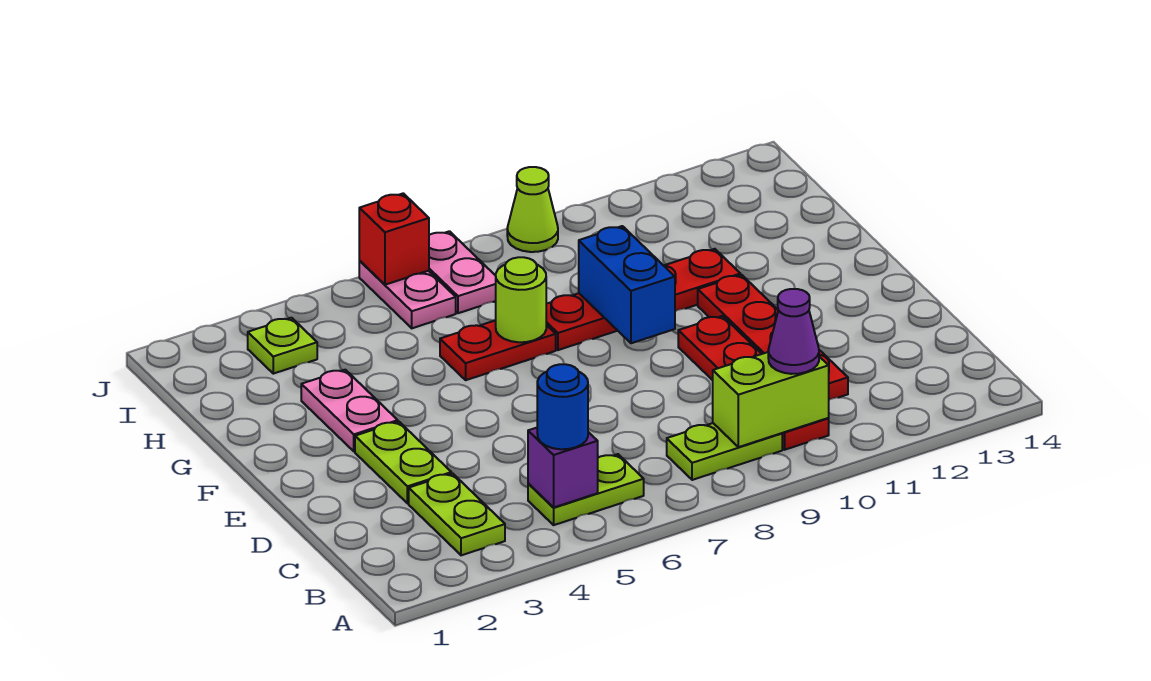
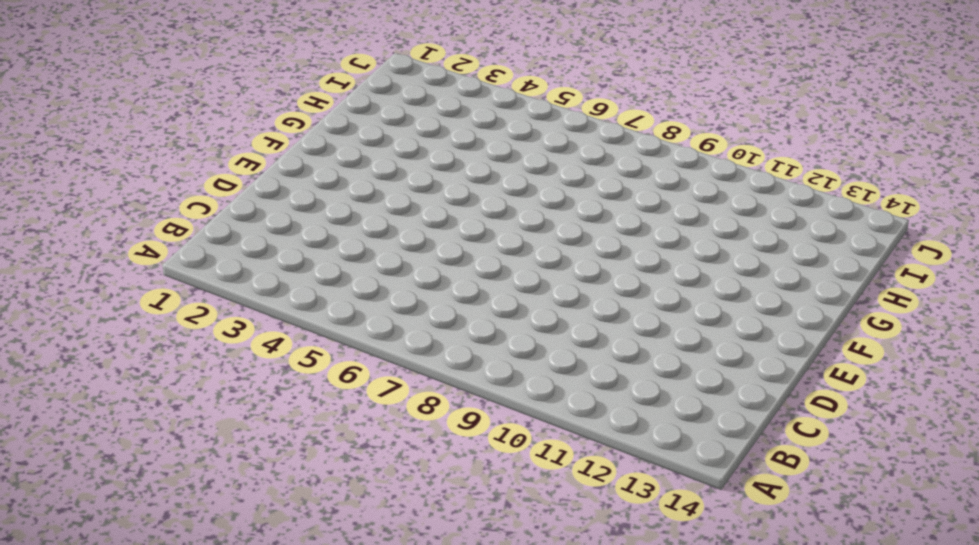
none -> lime 1x2 plate [409,473,505,555]
none -> lime 1x2 plate [528,454,644,525]
none -> lime 1x2 plate [667,423,782,480]

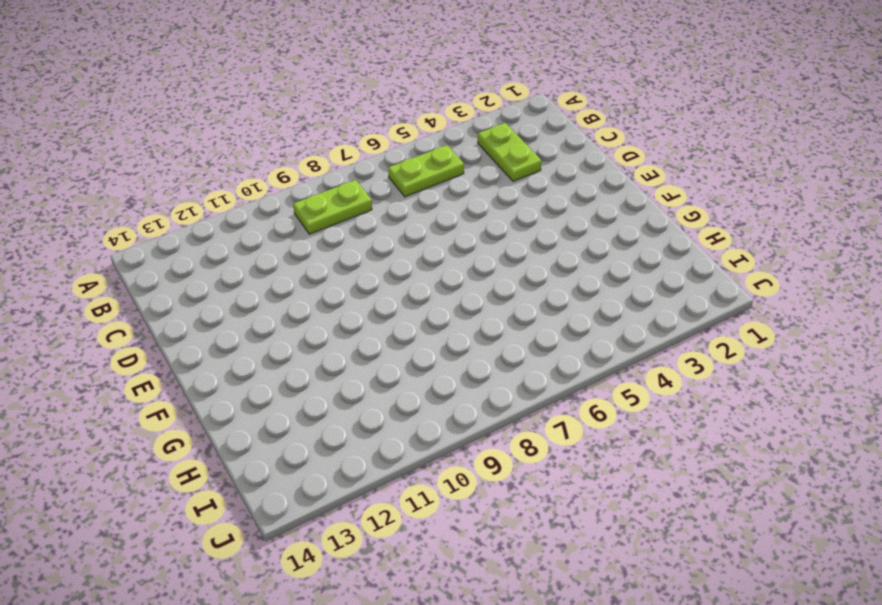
none -> red 1x4 plate [678,316,829,450]
none -> red 1x4 plate [698,275,848,400]
none -> lime 1x2 plate [355,422,451,503]

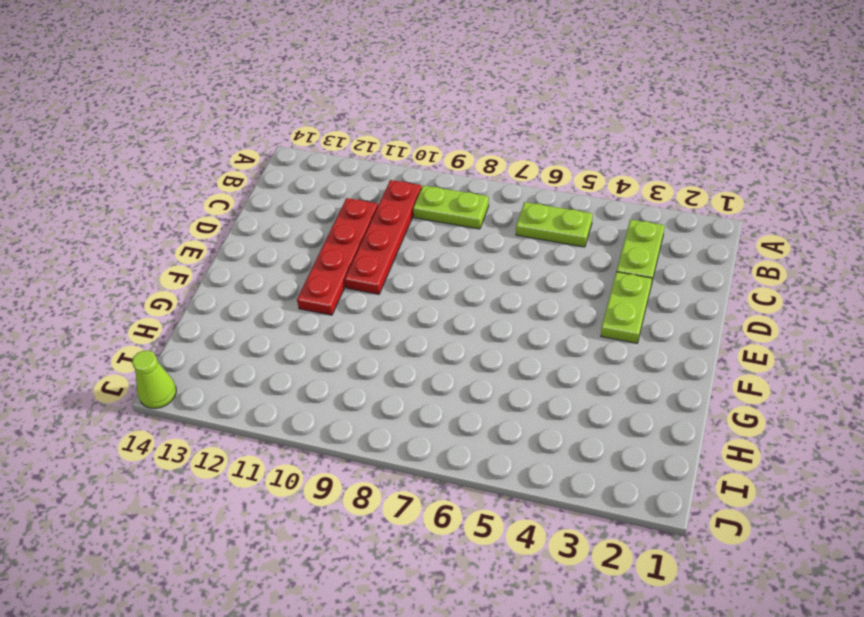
lime 1x1 cone [132,351,176,409] -> lime 1x1 cone moved to [507,167,558,252]
none -> pink 1x2 plate [301,370,398,451]
none -> red 1x2 plate [440,320,556,380]
none -> red 1x4 plate [546,249,740,350]

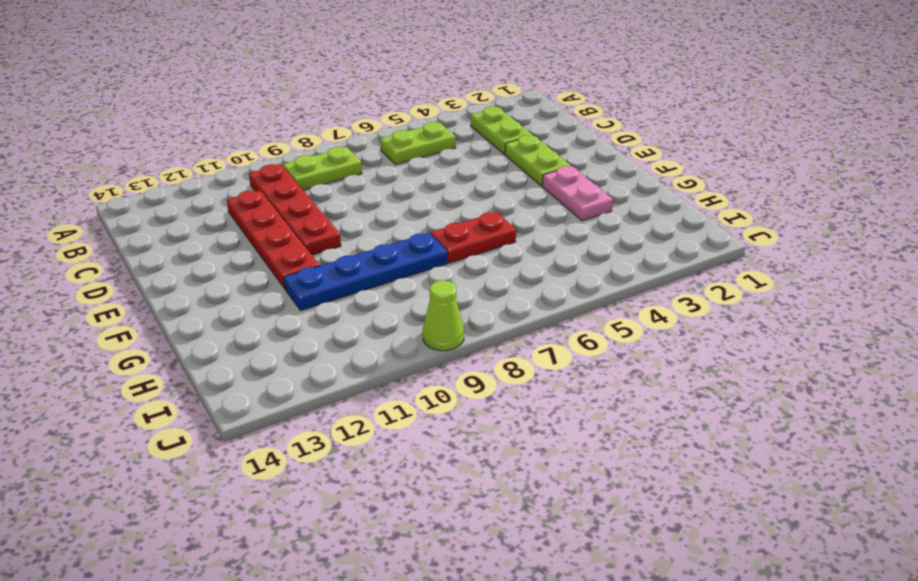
blue 1x4 plate [284,233,447,311] -> red 1x4 plate [546,249,740,350]
none -> lime 1x1 plate [248,318,317,374]
none -> pink 1x2 plate [359,261,456,328]
none -> pink 1x2 plate [429,231,496,313]

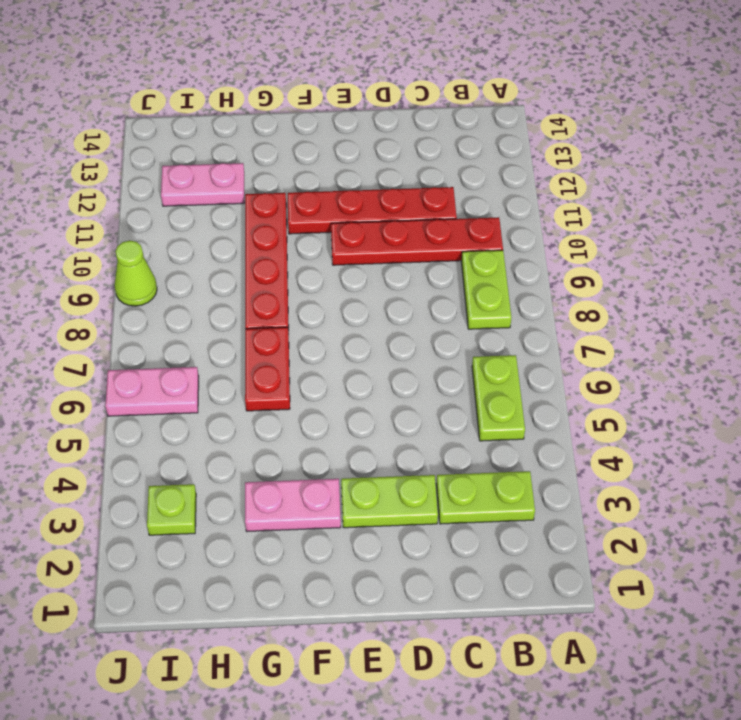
pink 1x2 plate [161,163,244,206] -> pink 1x2 plate moved to [429,231,496,313]
none -> purple 1x1 brick [528,428,598,508]
none -> lime 1x2 brick [713,352,829,447]
none -> blue 1x2 brick [579,226,675,343]

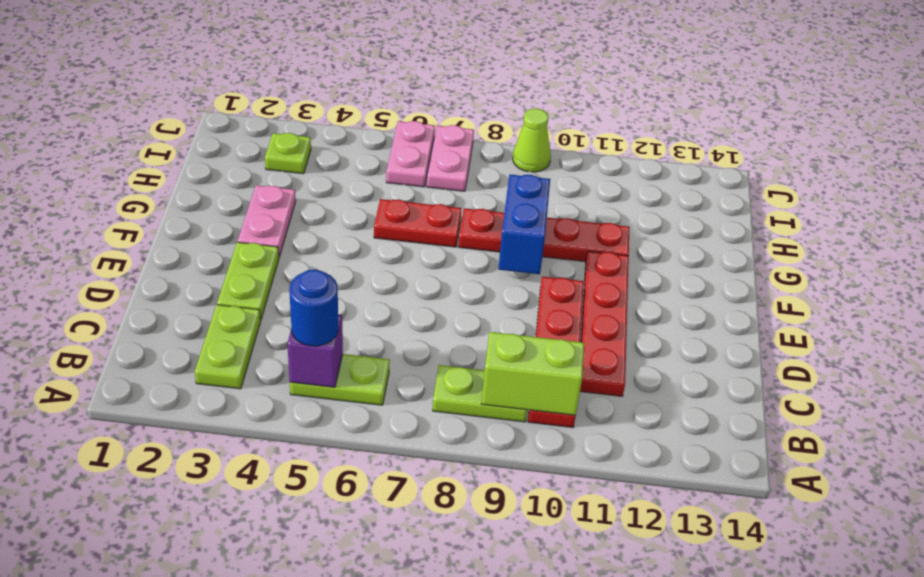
none -> lime 1x1 round brick [496,257,546,342]
none -> red 1x1 brick [359,193,429,285]
none -> purple 1x1 cone [768,289,819,374]

